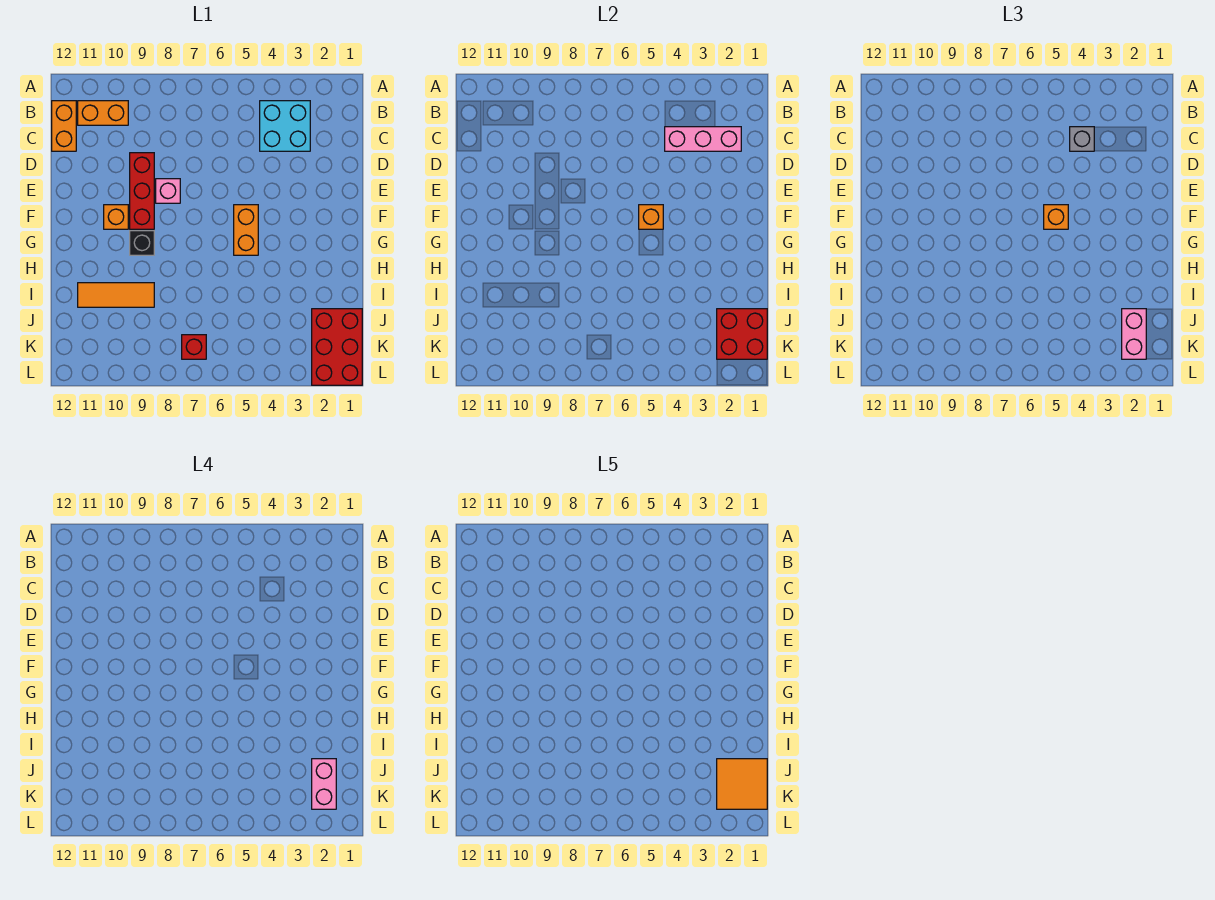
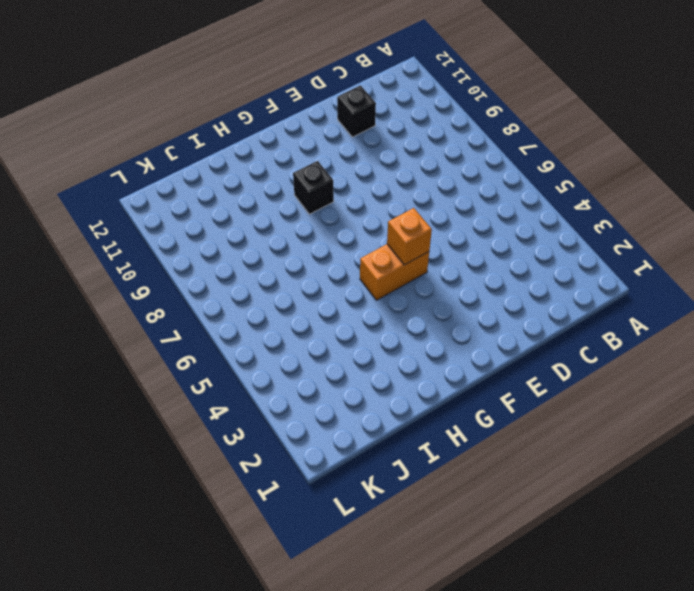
black 1x1 brick [337,85,376,137] -> none
none -> cyan 2x2 brick [260,101,310,151]
none -> orange 1x2 brick [78,101,128,125]
none -> orange 1x2 brick [52,101,76,151]

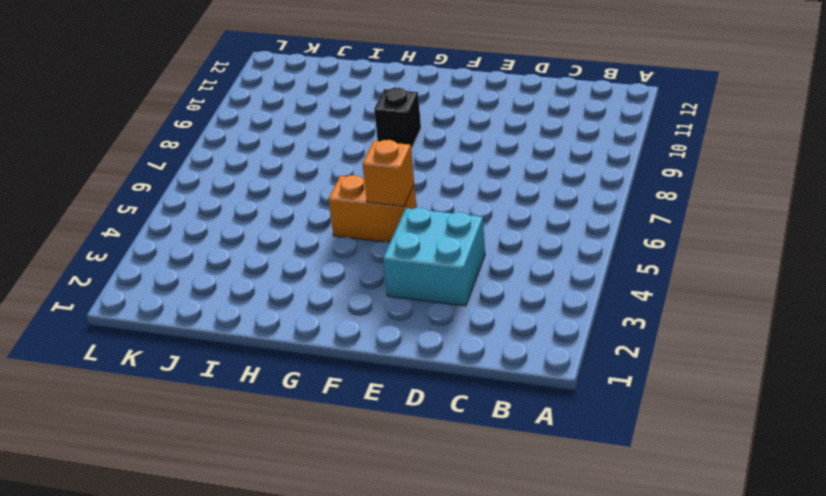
cyan 2x2 brick [383,208,485,306] -> cyan 2x2 brick moved to [260,101,310,151]
none -> orange 1x2 brick [78,101,128,125]
none -> orange 1x2 brick [52,101,76,151]
none -> red 1x3 brick [130,153,154,229]

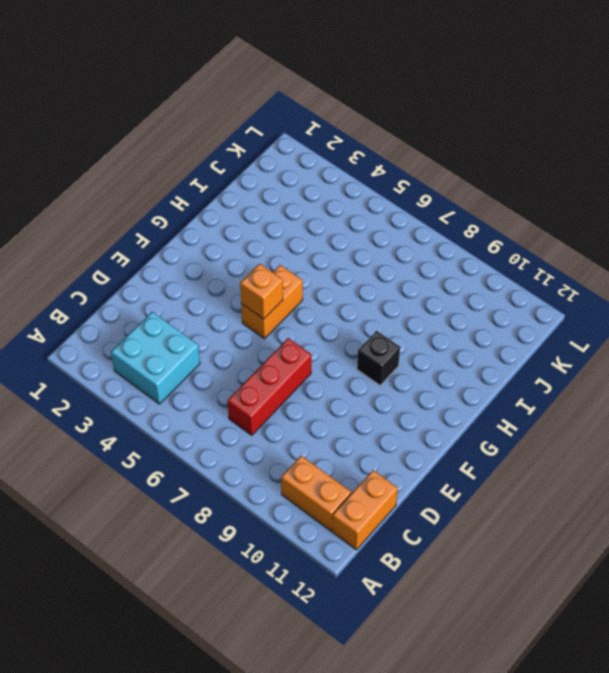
red 1x3 brick [228,338,311,435] -> red 1x3 brick moved to [130,153,154,229]
none -> pink 1x1 brick [156,179,180,203]
none -> orange 1x1 brick [104,205,128,229]
none -> orange 1x3 tile [78,283,154,307]

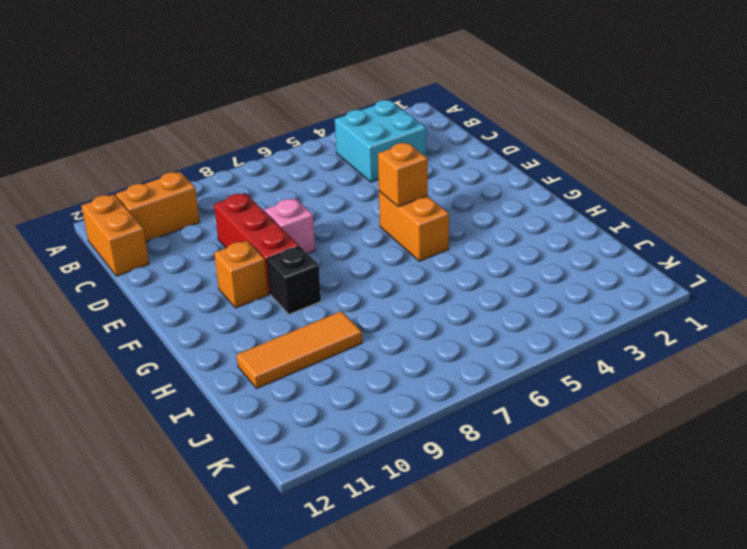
none -> red 2x3 brick [312,309,362,385]
none -> red 1x1 brick [182,335,206,359]
none -> pink 1x3 brick [665,127,741,151]

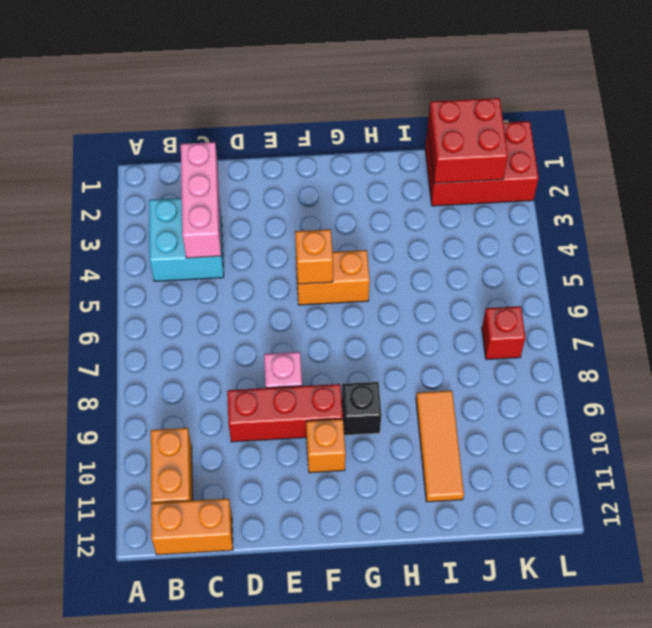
none -> grey 1x1 brick [1070,127,1094,151]
none -> orange 1x1 brick [1044,205,1068,229]
none -> pink 1x2 brick [1122,309,1146,359]

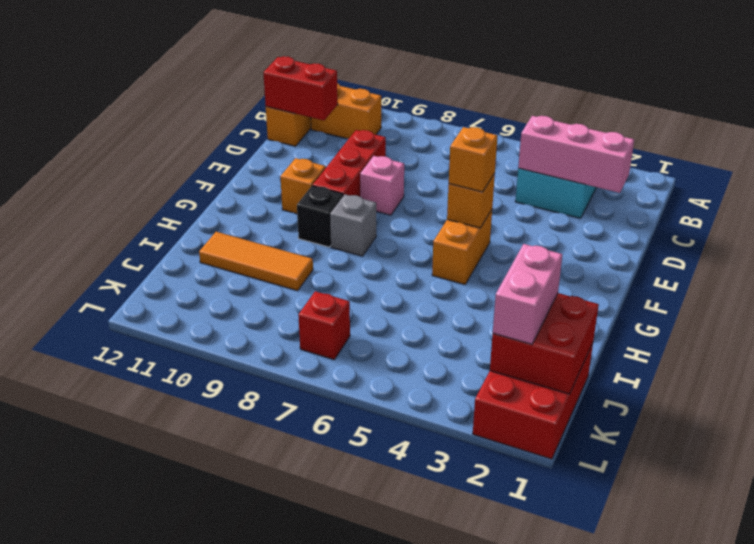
red 1x2 brick [263,56,338,121] -> none
grey 1x1 brick [330,194,376,256] -> grey 1x1 brick moved to [1070,127,1094,151]
none -> pink 1x2 brick [312,759,336,809]
none -> orange 2x2 tile [717,759,767,809]

